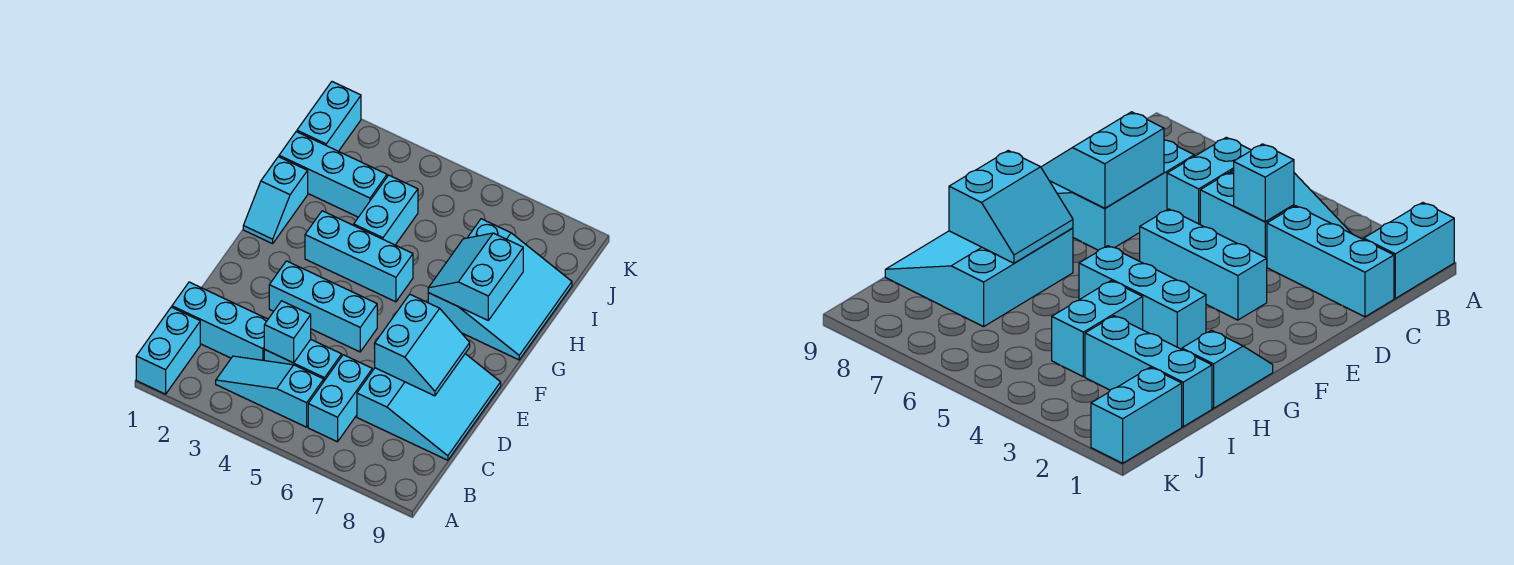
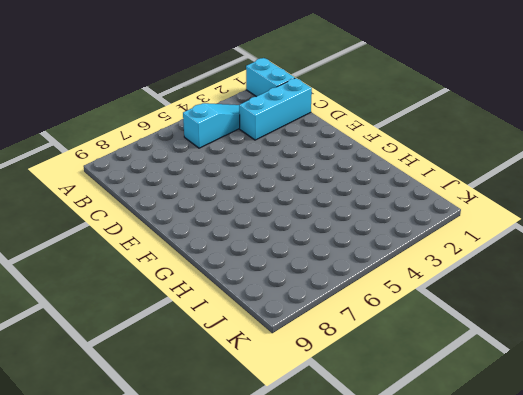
none -> cyan 1x2 brick [308,355,372,442]
none -> cyan 1x2 brick [264,340,342,381]
none -> cyan 3x3 slope [357,354,501,460]

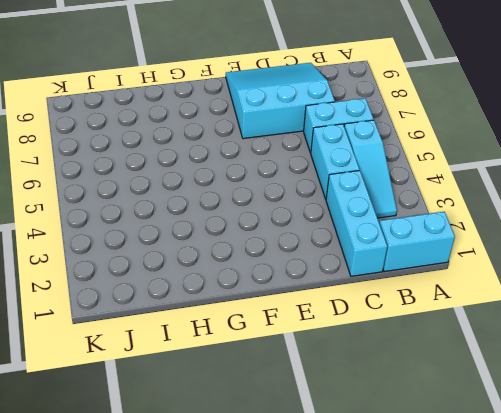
none -> cyan 1x3 brick [269,261,377,352]
none -> cyan 1x2 slope [243,157,308,244]
none -> cyan 1x3 brick [305,211,413,302]

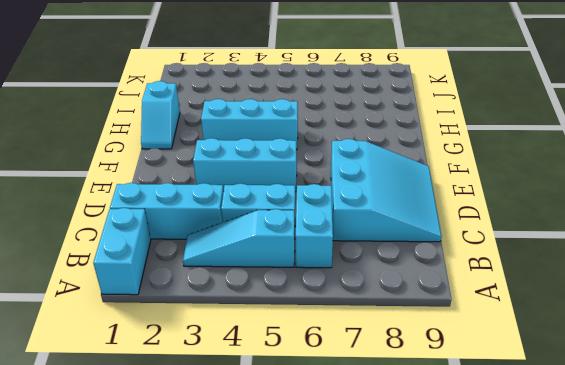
none -> cyan 3x3 slope [428,219,572,360]
none -> cyan 1x2 brick [354,175,418,245]
none -> cyan 1x3 brick [279,132,387,217]

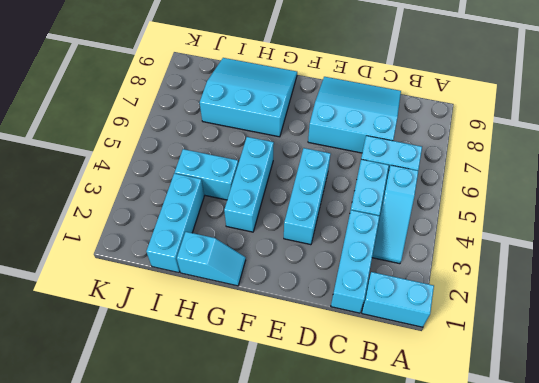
none -> cyan 1x2 brick [297,82,361,151]
none -> cyan 1x1 brick [264,301,311,363]
none -> cyan 2x2 slope [374,294,470,396]

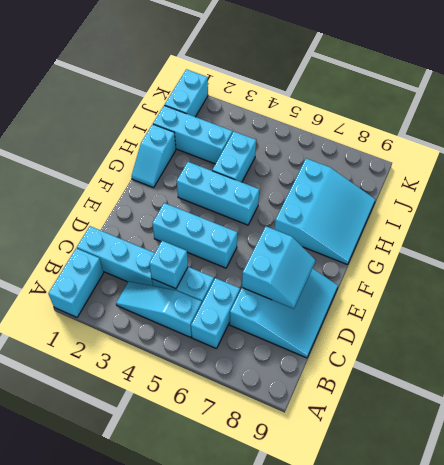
none -> cyan 2x2 slope [428,233,523,320]

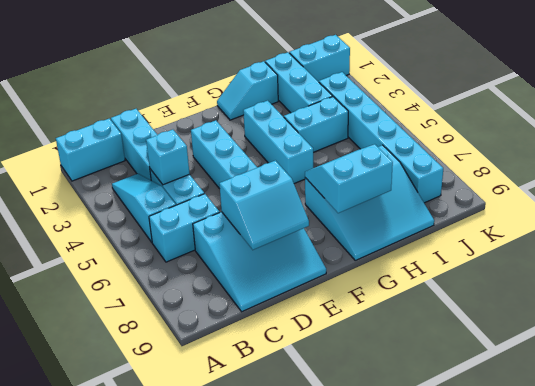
cyan 1x6 brick [319,72,443,203] -> none

